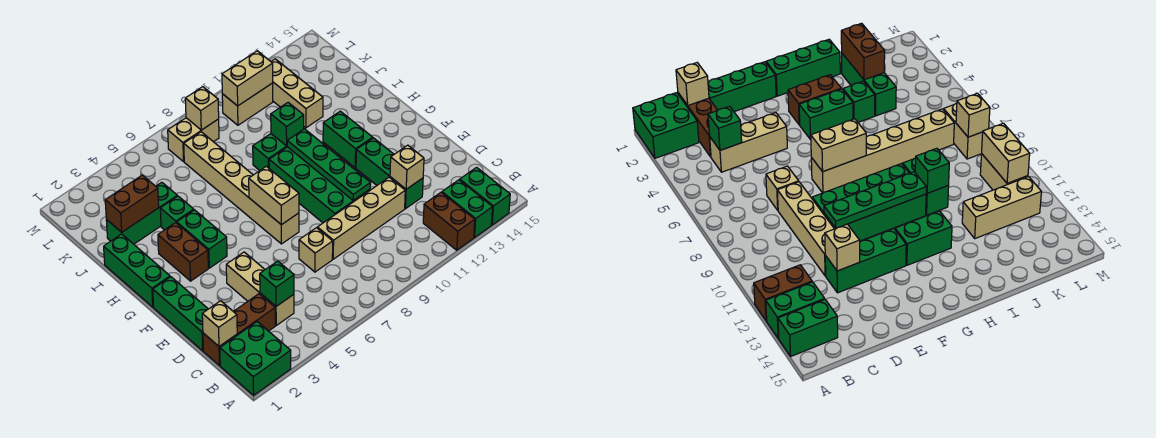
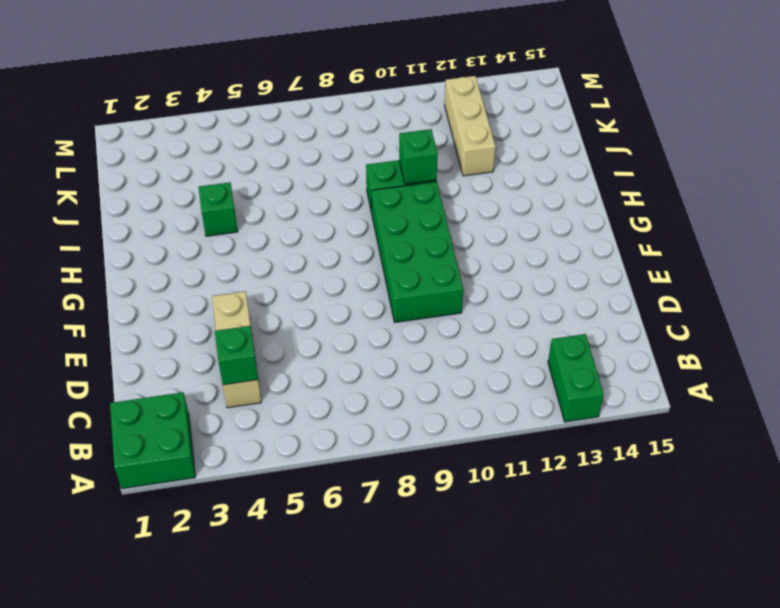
none -> brown 1x2 brick [423,192,475,250]
none -> green 1x2 brick [460,167,510,225]
none -> brown 1x3 brick [203,294,275,366]
none -> green 1x3 brick [153,277,208,351]

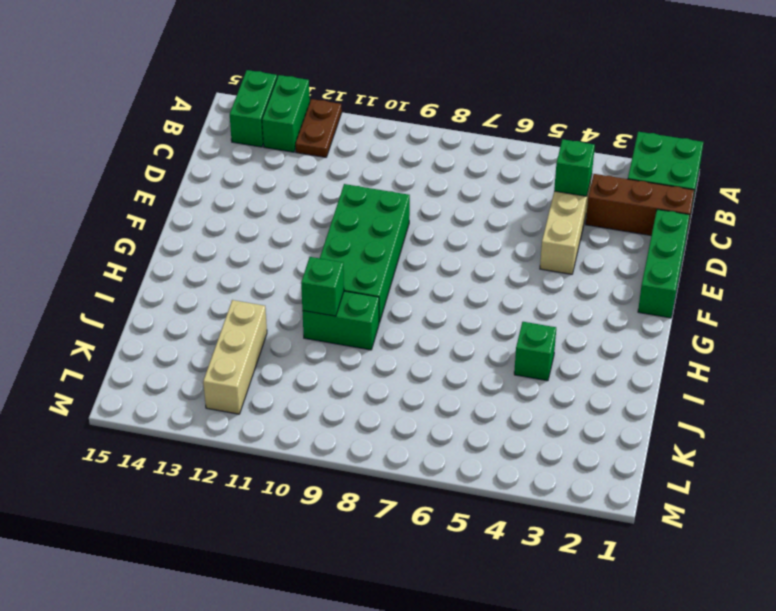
brown 1x2 plate [295,99,342,157] -> brown 1x2 brick [423,192,475,250]
none -> tan 1x1 brick [299,228,333,272]
none -> tan 1x4 brick [317,177,405,259]
none -> green 1x3 brick [356,138,423,209]
none -> tan 1x6 brick [184,132,299,244]

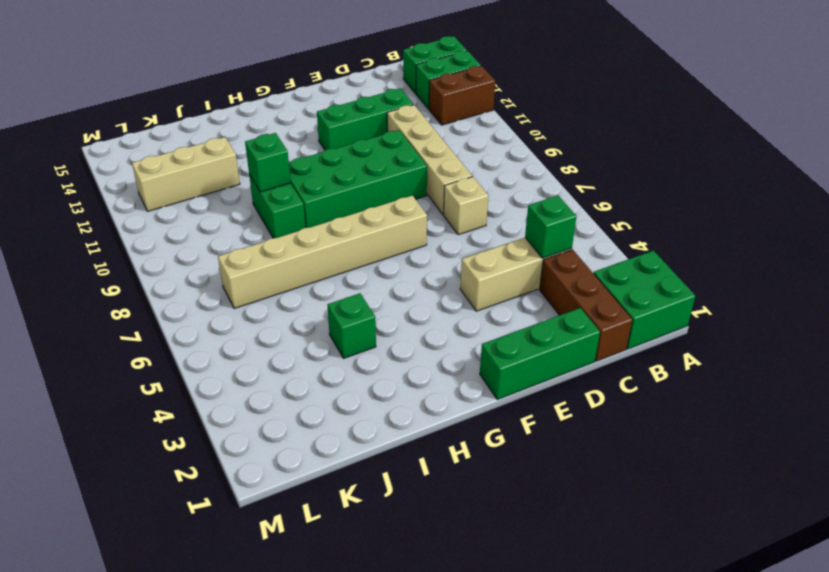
none -> green 1x3 brick [104,234,170,307]
none -> brown 1x2 brick [158,223,208,281]
none -> green 1x2 brick [177,210,227,268]
none -> green 1x2 brick [323,111,373,168]

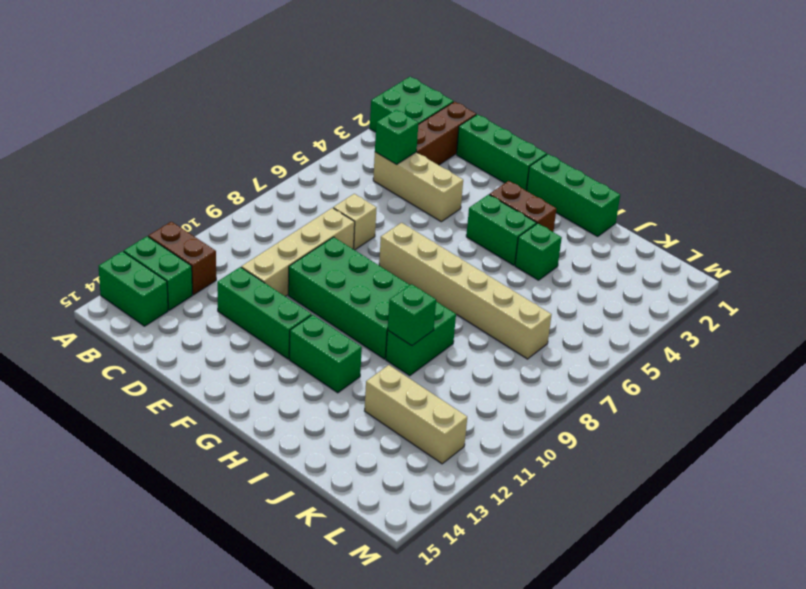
none -> green 1x3 brick [106,182,177,244]
none -> tan 1x2 brick [168,118,219,162]
none -> tan 1x2 brick [222,83,273,125]
none -> tan 1x1 brick [202,301,237,346]

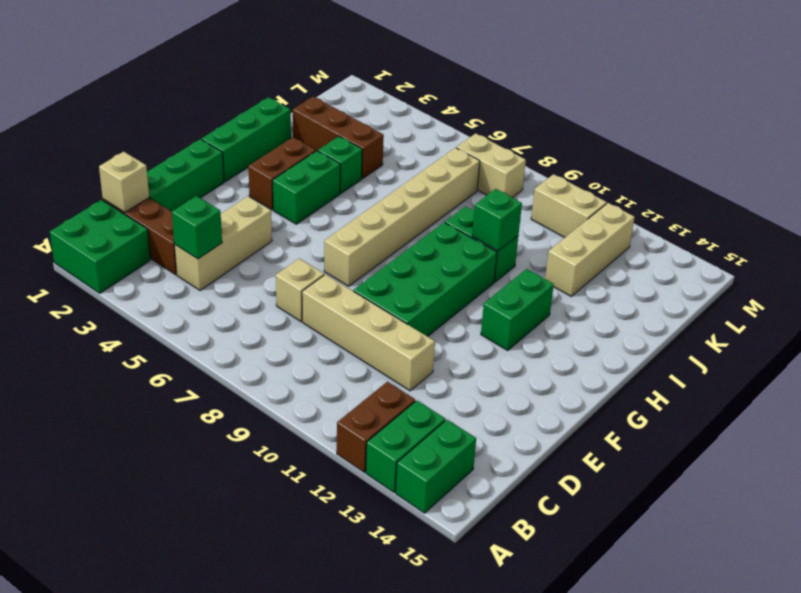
brown 1x3 brick [293,96,384,179] -> green 1x3 brick [106,182,177,244]
none -> green 1x3 brick [356,138,423,209]
none -> tan 1x1 brick [390,145,424,189]
none -> green 1x4 plate [287,129,371,201]
none -> tan 1x2 brick [249,166,299,225]

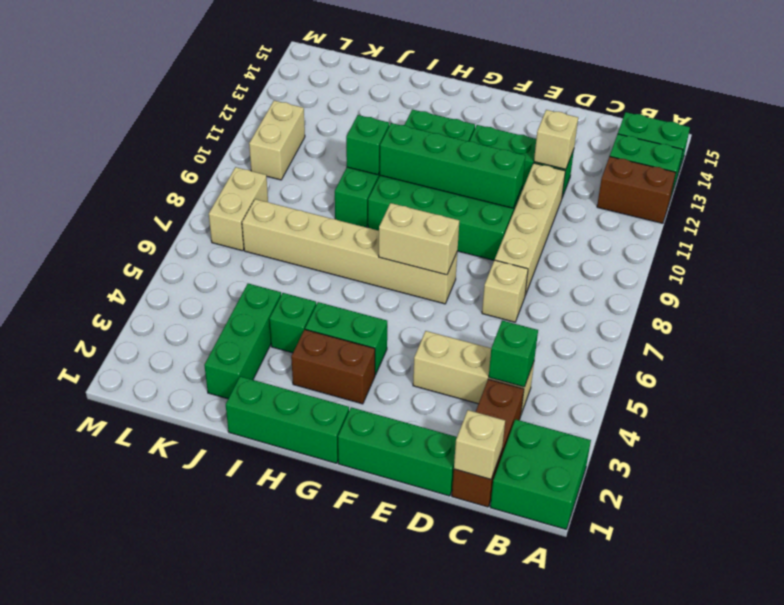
green 1x4 brick [379,123,525,208] -> green 1x4 plate [287,129,371,201]
none -> tan 1x3 brick [271,59,323,128]
none -> brown 1x2 brick [105,175,159,232]
none -> tan 1x1 brick [185,87,219,130]
none -> tan 1x2 brick [222,51,273,106]

